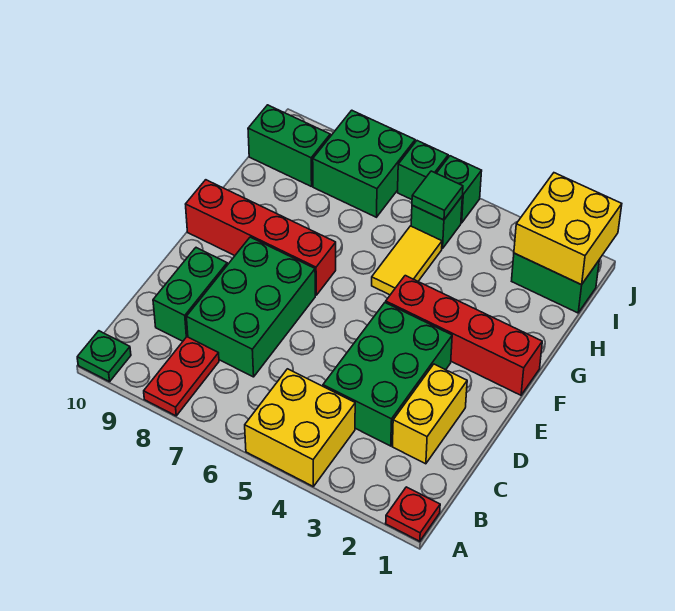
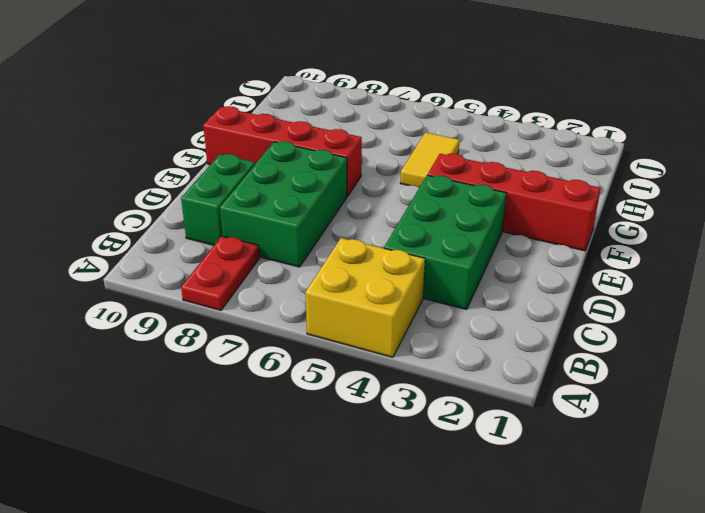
none -> red 1x1 plate [386,487,440,541]
none -> green 1x1 plate [77,331,131,382]
none -> yellow 1x2 brick [392,364,467,464]

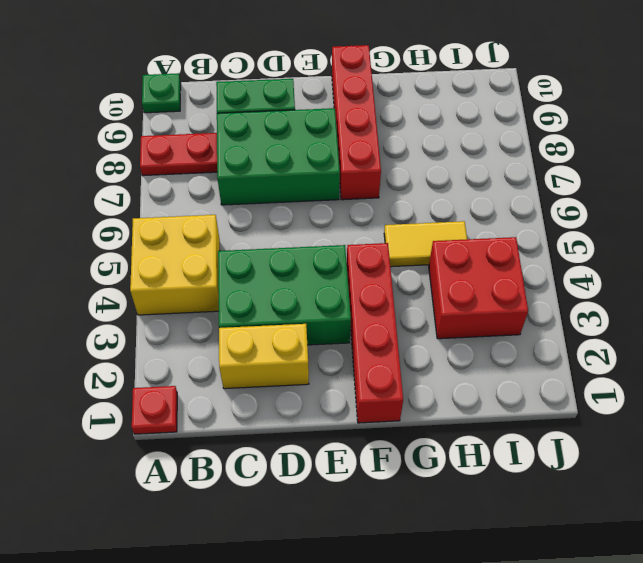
red 2x2 brick [429,237,528,339] -> none
none -> green 1x2 brick [512,253,599,313]
none -> green 1x1 brick [411,197,462,249]
none -> green 2x2 brick [313,110,415,217]

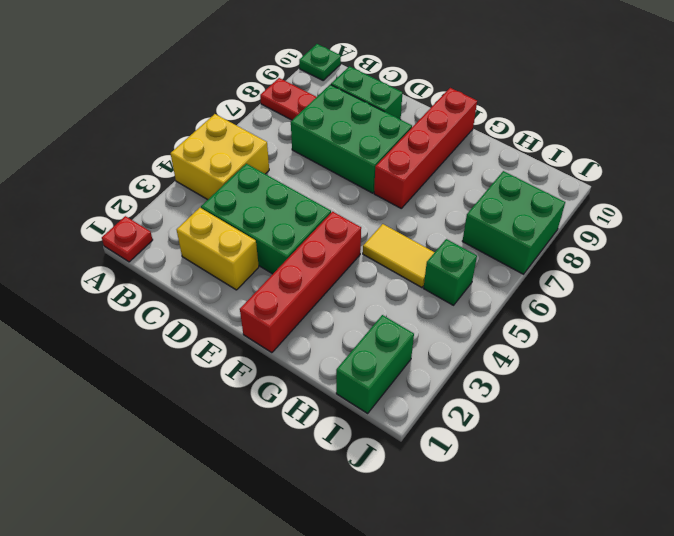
none -> green 1x2 brick [248,105,330,187]
none -> green 1x1 brick [436,156,482,223]
none -> green 1x1 brick [398,141,448,200]

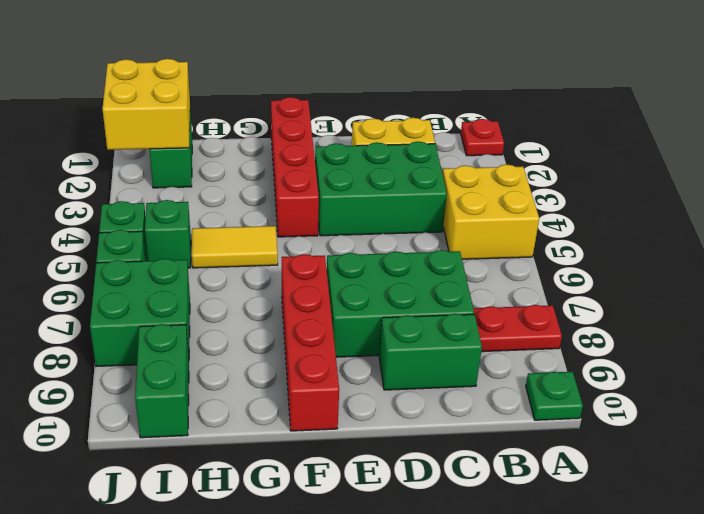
none -> green 1x1 tile [412,171,463,220]

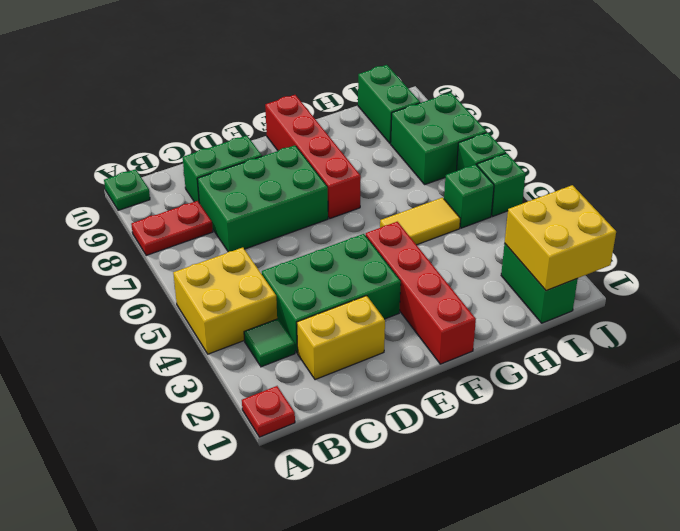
green 1x1 tile [244,319,295,367] -> green 1x1 tile moved to [412,171,463,220]

